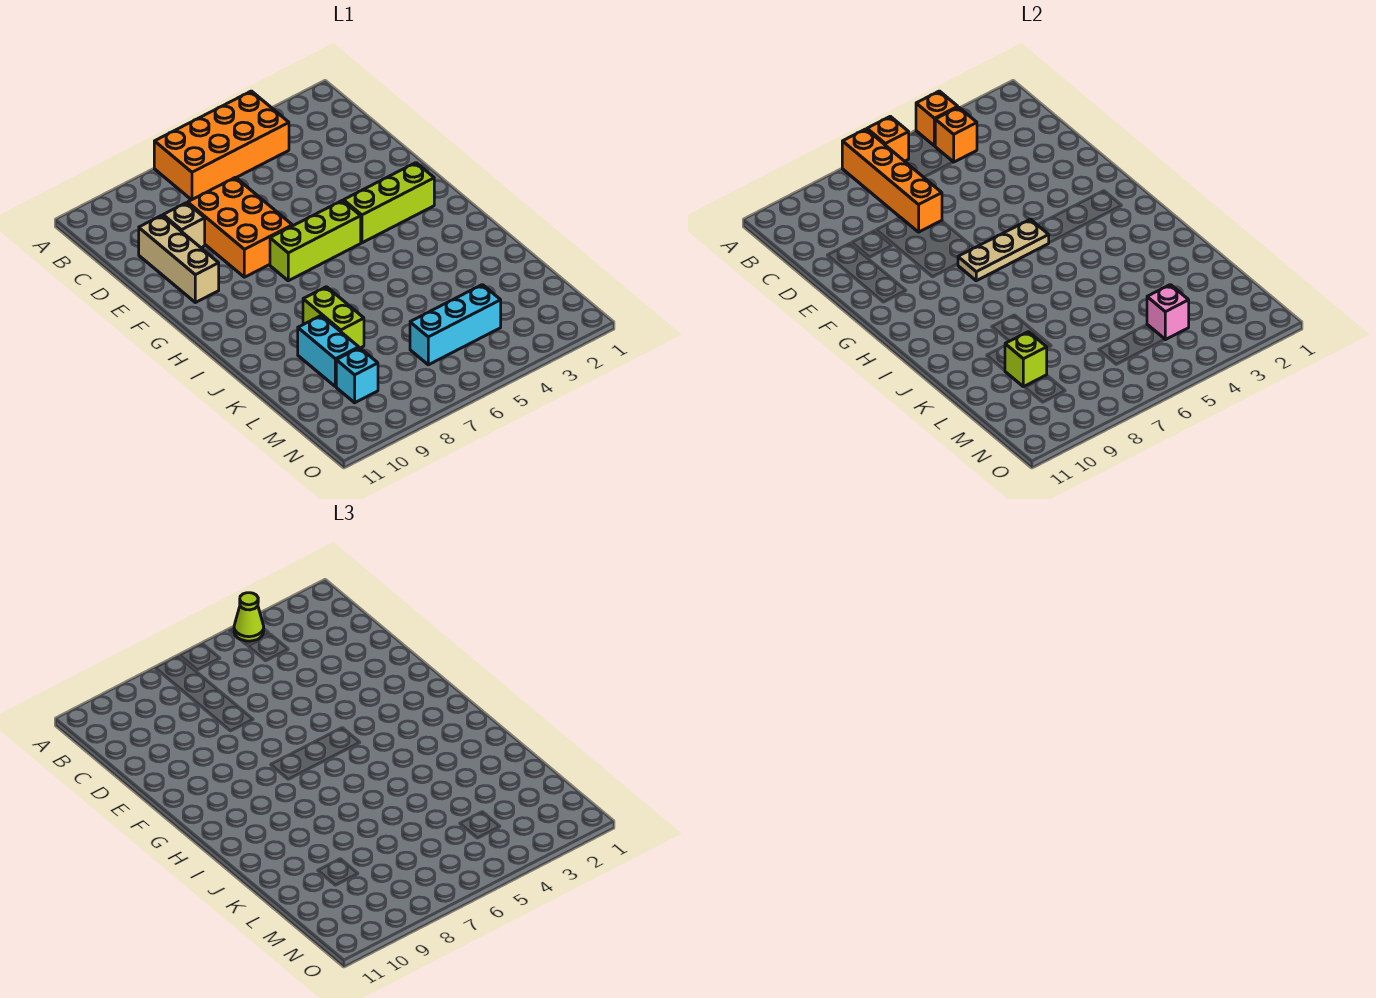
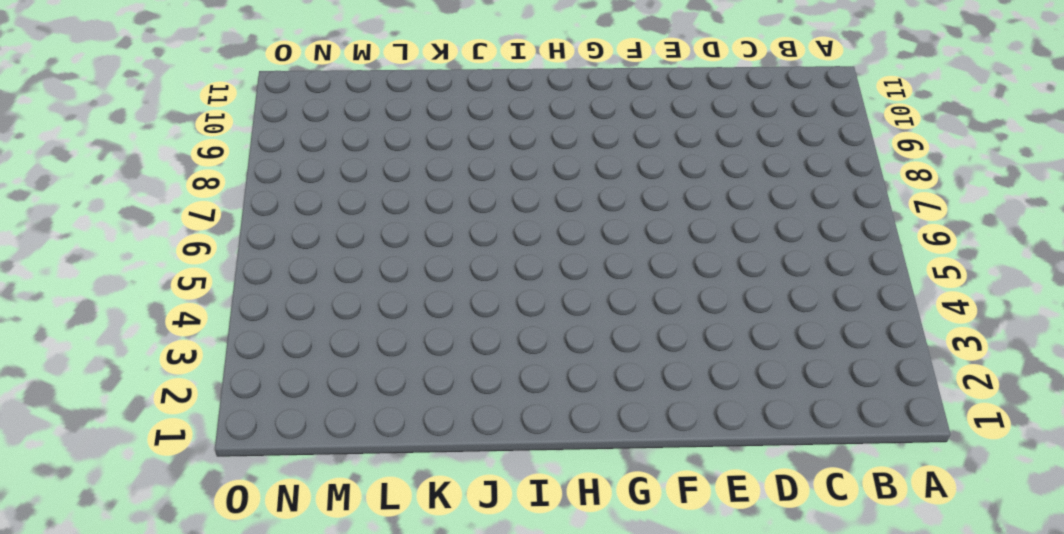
none -> orange 2x4 brick [154,91,289,200]
none -> orange 2x3 brick [188,177,292,277]
none -> tan 1x1 brick [163,203,205,248]

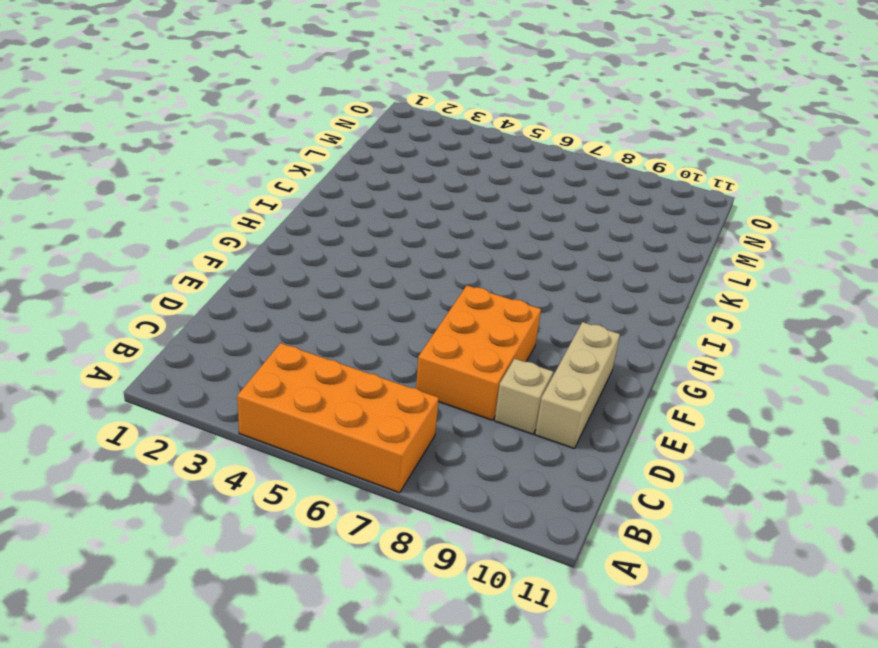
none -> lime 1x3 brick [344,163,434,243]
none -> lime 1x3 brick [270,200,361,281]
none -> lime 1x2 brick [303,287,364,348]

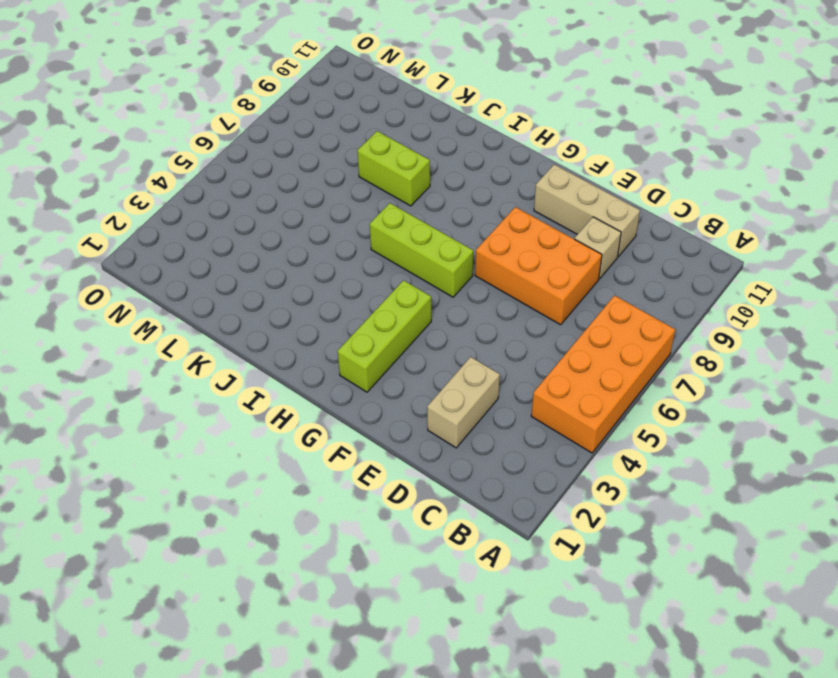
tan 1x2 brick [427,357,500,448] -> none
lime 1x3 brick [370,203,473,297] -> lime 1x3 brick turned to [270,200,361,281]
none -> cyan 1x2 brick [298,316,359,387]
none -> cyan 1x3 brick [410,285,501,365]
none -> cyan 1x1 brick [336,348,378,403]

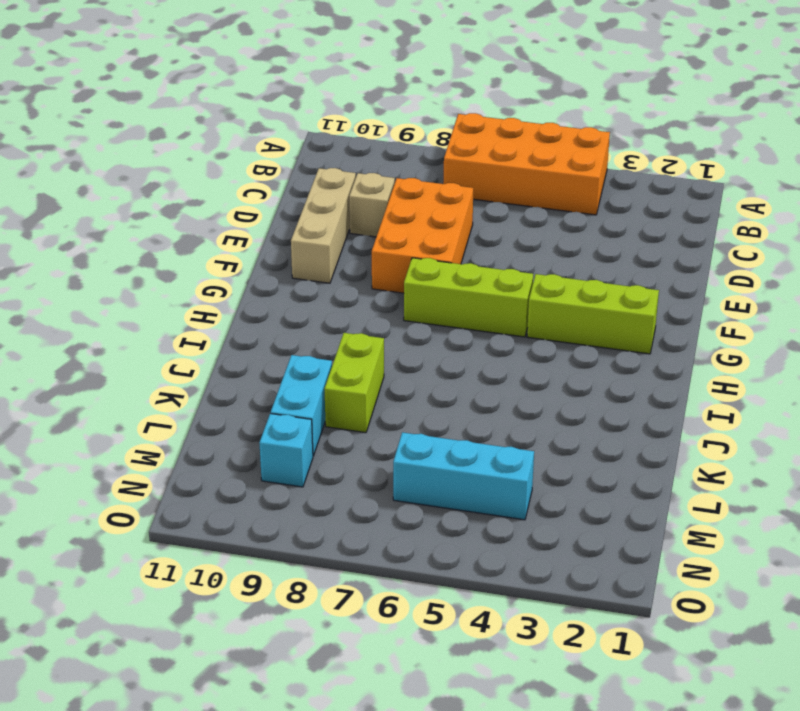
none -> orange 1x1 brick [916,91,958,146]
none -> orange 1x1 brick [867,116,909,161]
none -> orange 1x4 brick [842,129,942,232]

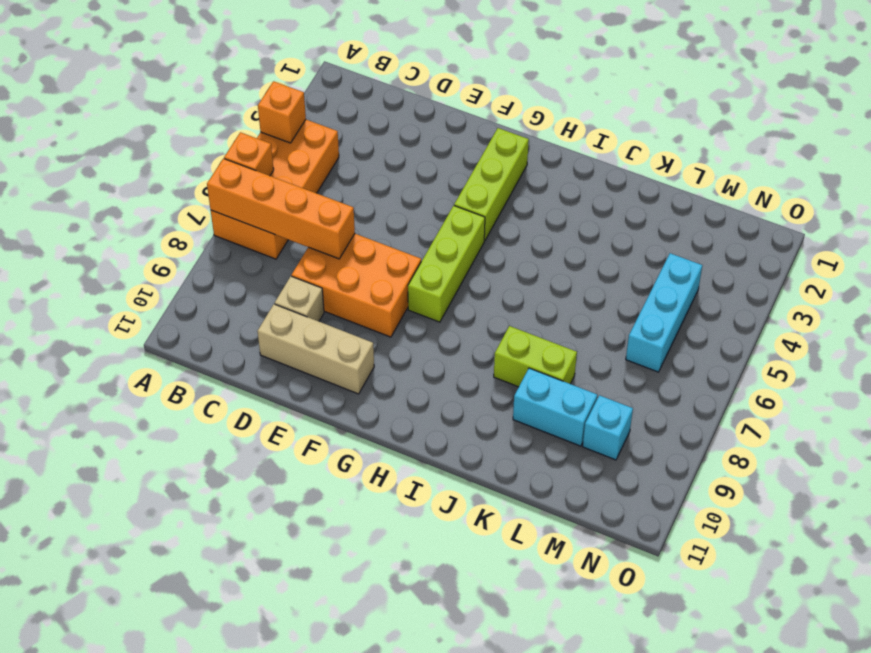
none -> orange 1x1 brick [935,107,977,162]
none -> tan 1x3 plate [958,219,1049,281]
none -> lime 1x1 brick [1005,332,1047,387]

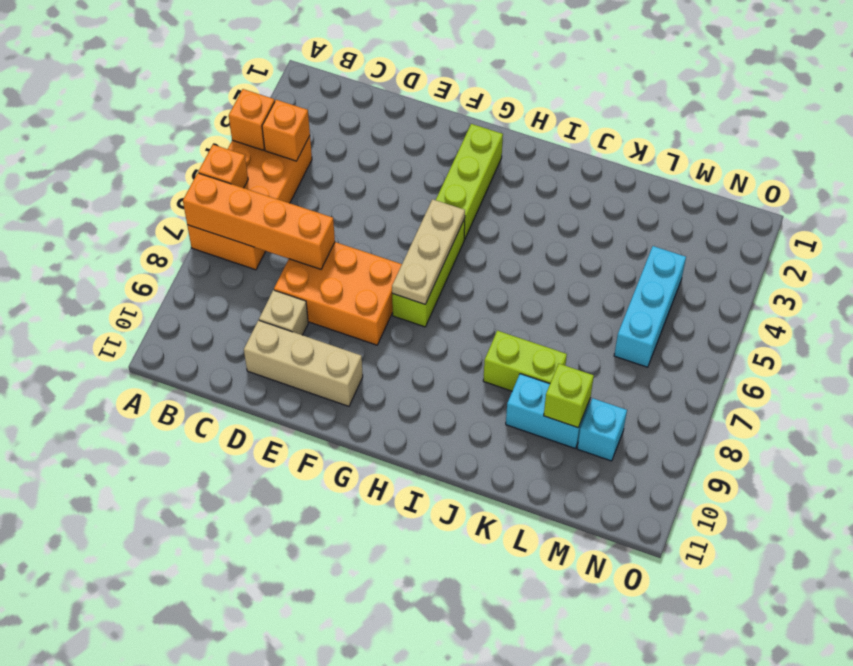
none -> pink 1x1 brick [1147,285,1189,340]
none -> lime 1x1 cone [234,593,264,641]

